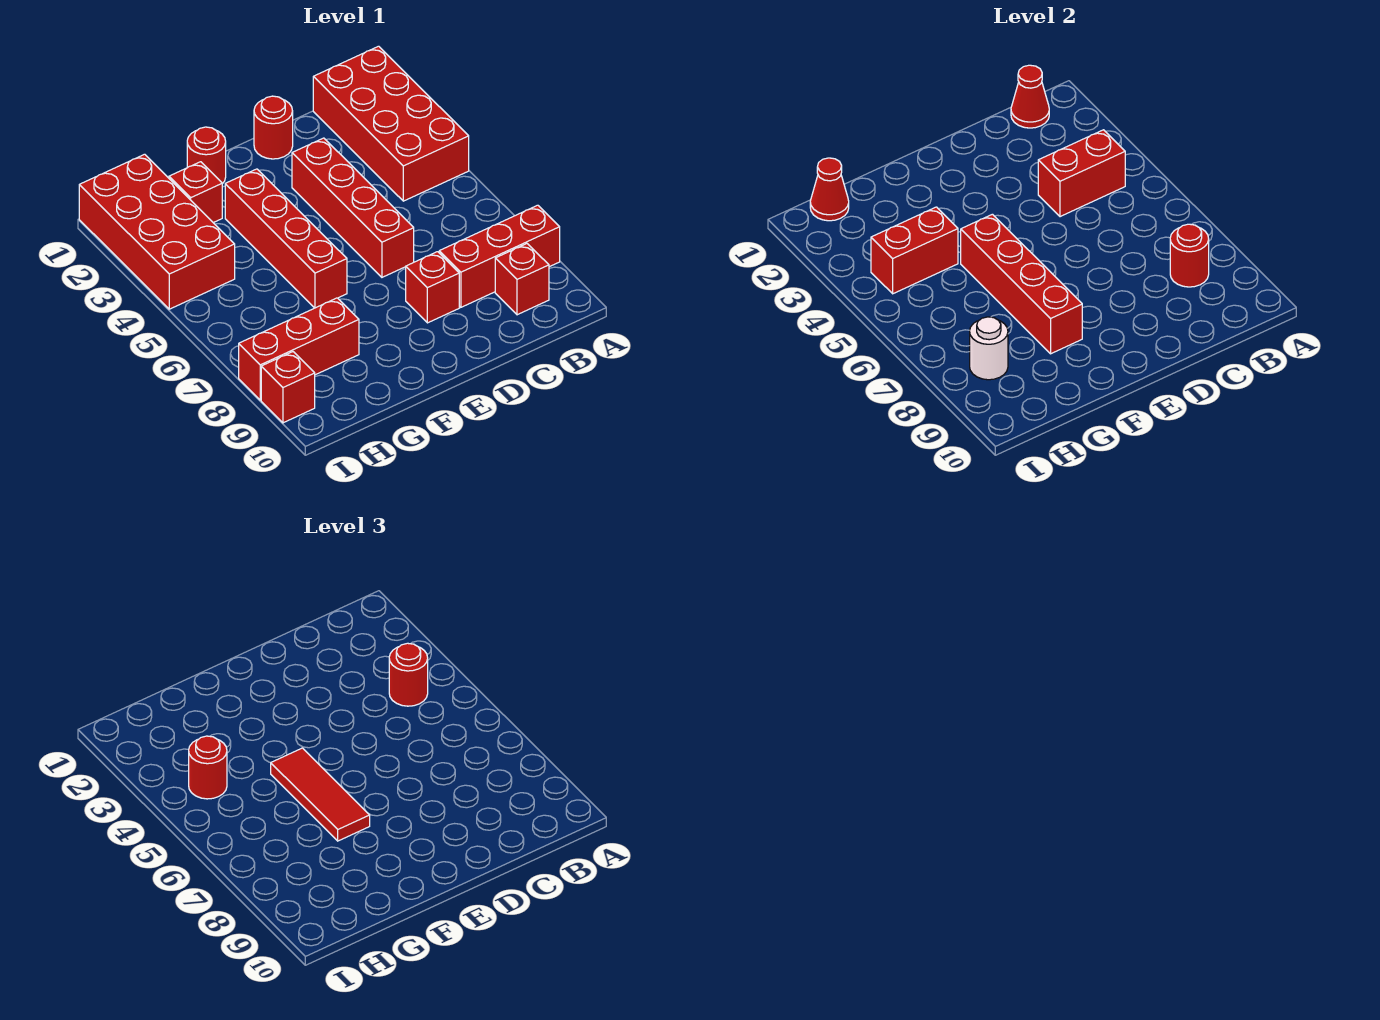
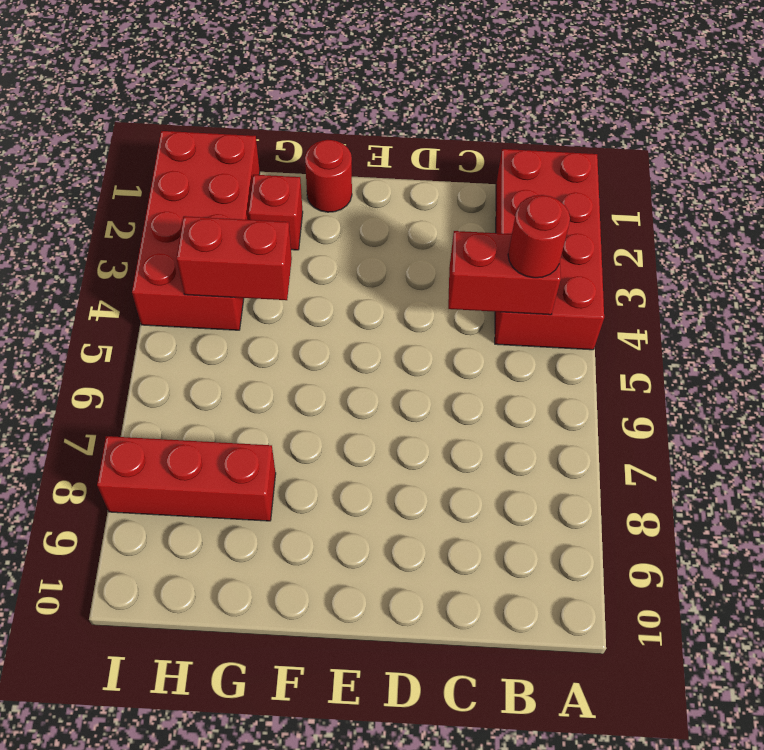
none -> red 1x3 brick [439,205,560,307]
none -> red 1x1 brick [495,244,549,315]
none -> red 1x1 round brick [254,96,293,159]

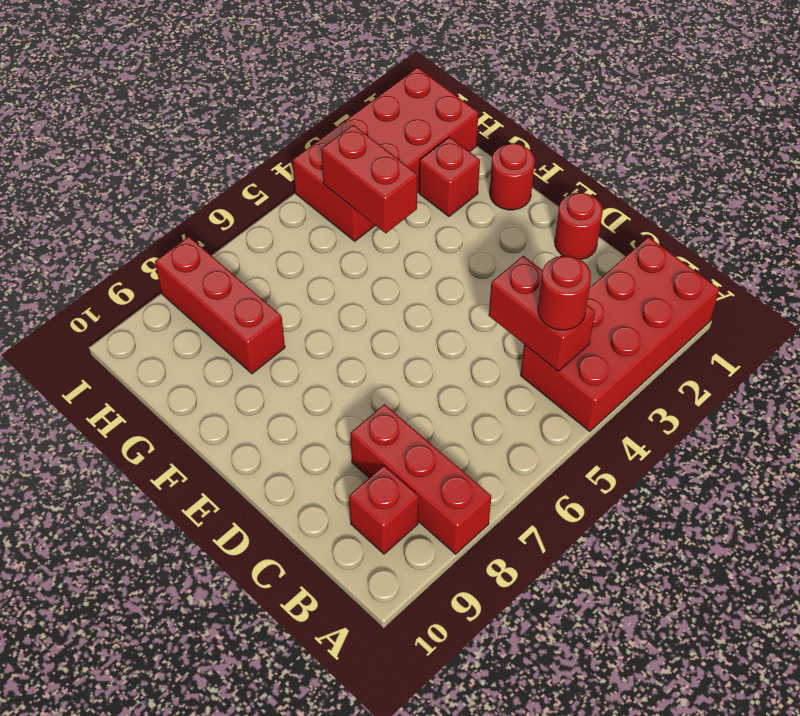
none -> red 1x4 brick [292,138,414,277]
none -> red 1x1 brick [406,252,459,323]
none -> red 1x4 brick [225,169,347,308]

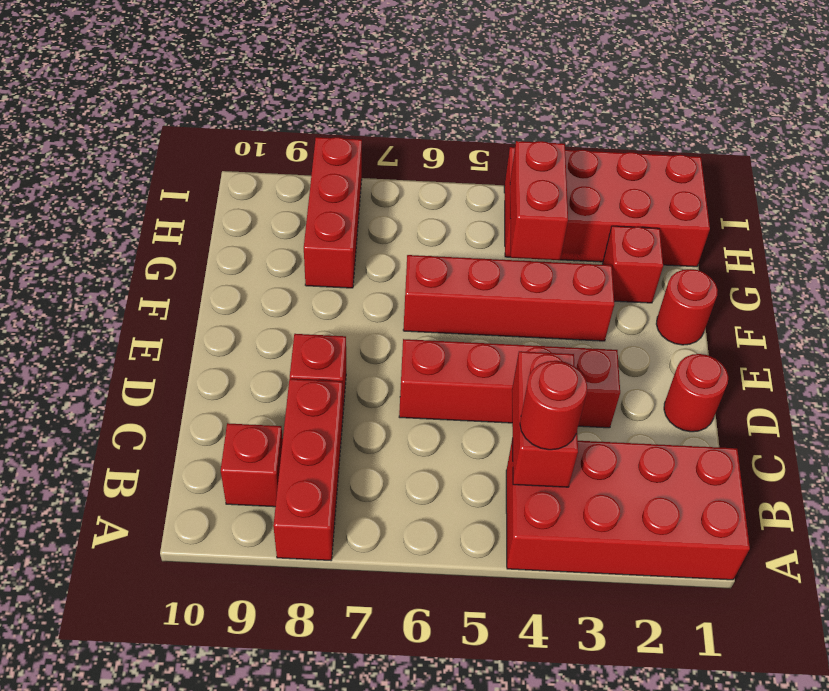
none -> red 1x1 brick [261,352,315,423]
none -> red 1x1 cone [1011,65,1049,128]
none -> red 1x1 round brick [1170,224,1209,287]

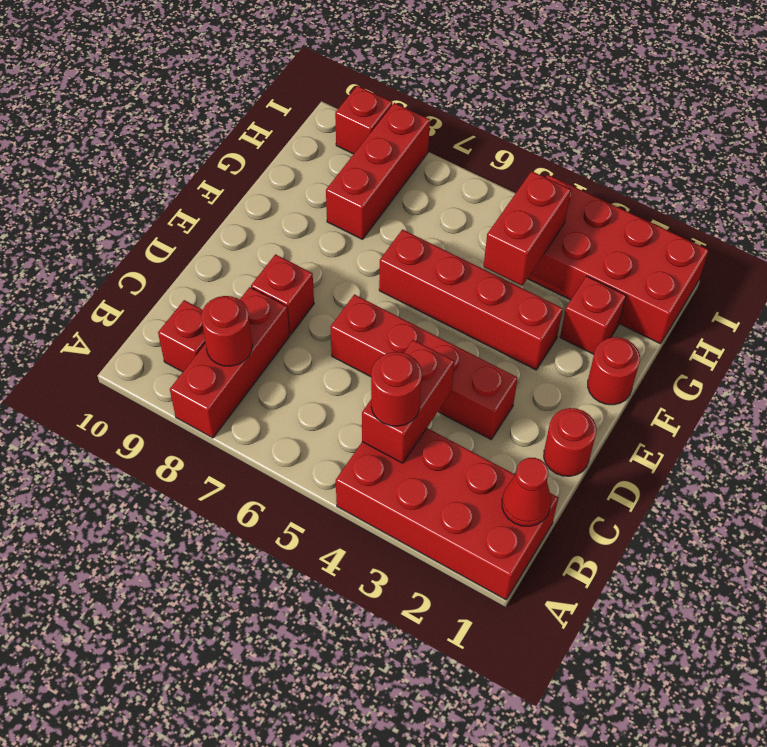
none -> red 1x4 brick [961,214,1082,354]
none -> red 1x1 cone [810,158,849,221]
none -> white 1x1 round brick [970,317,1008,380]

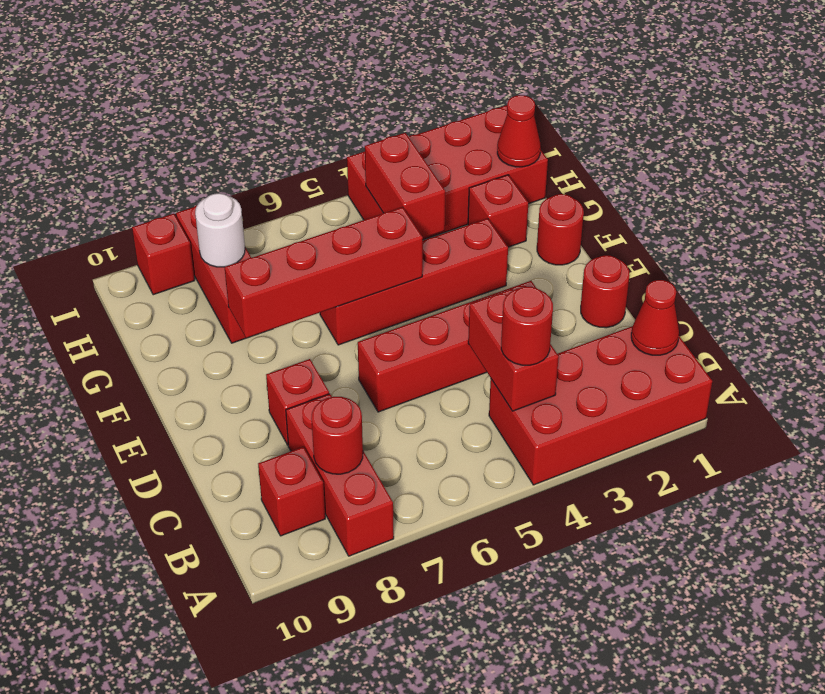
none -> red 1x3 tile [271,748,370,841]
none -> red 1x1 round brick [189,736,227,799]

